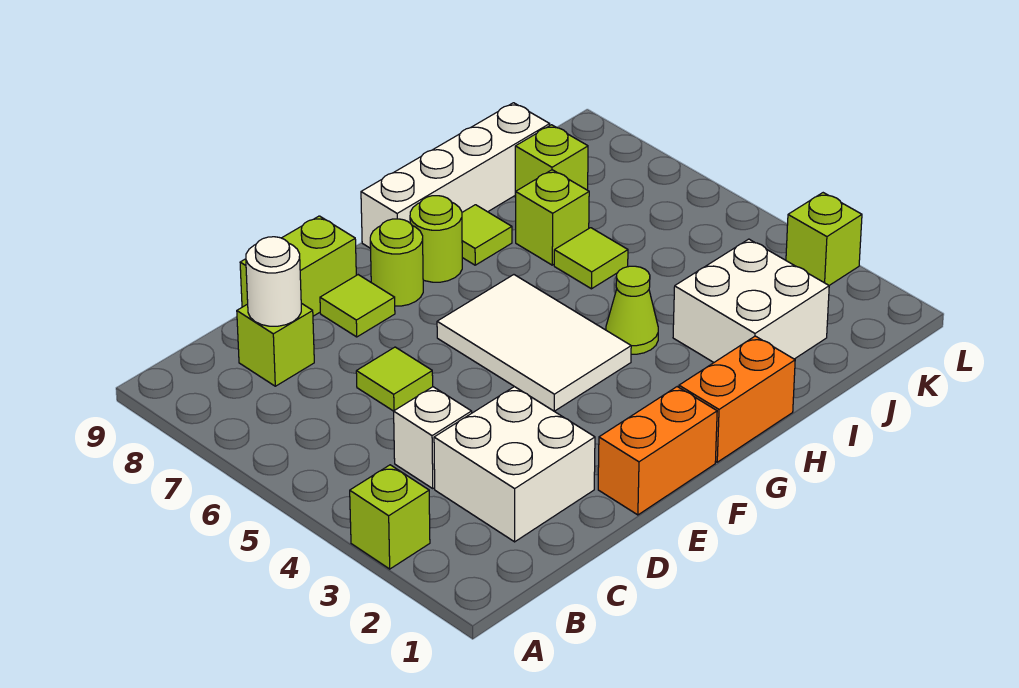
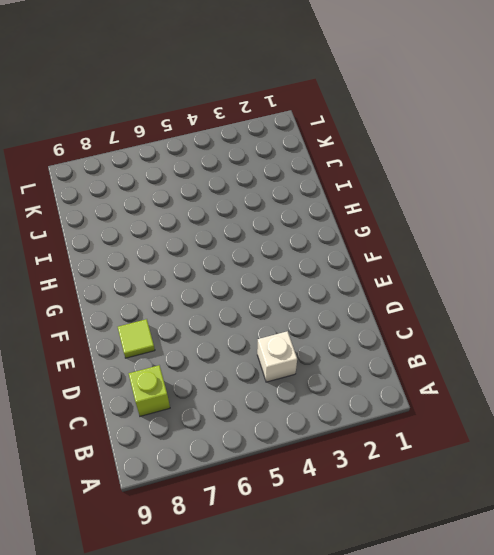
none -> lime 1x1 brick [350,465,430,569]
none -> white 2x2 brick [434,387,595,542]
none -> lime 1x1 tile [356,347,433,411]

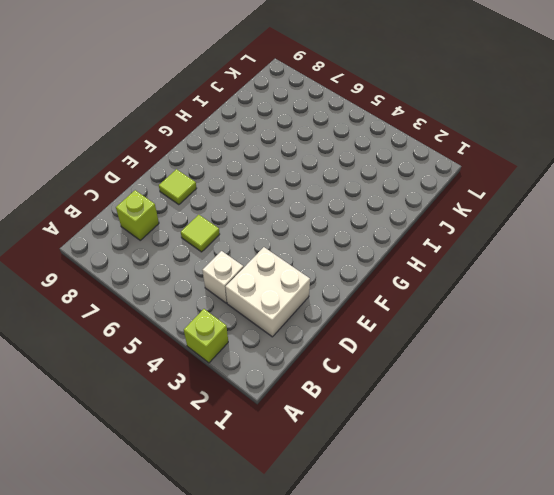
none -> lime 1x2 brick [240,216,356,316]
none -> orange 1x2 brick [598,387,717,515]
none -> white 2x3 tile [437,275,631,411]

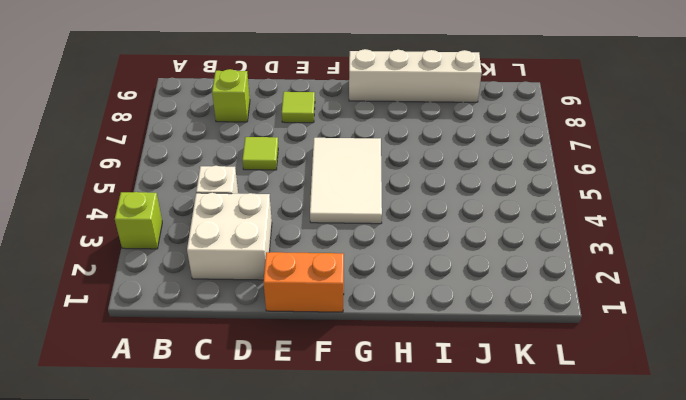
none -> lime 1x2 brick [240,216,356,316]
none -> lime 1x1 round brick [370,219,423,306]
none -> orange 1x2 brick [679,336,795,462]

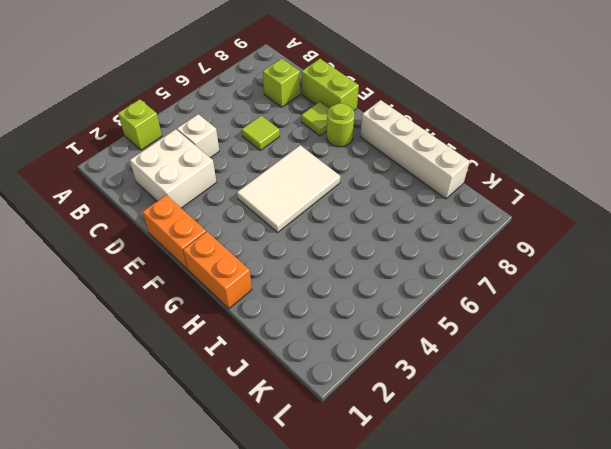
none -> lime 1x1 round brick [410,196,462,282]
none -> lime 1x1 cone [606,266,658,354]
none -> lime 1x1 tile [462,205,512,265]

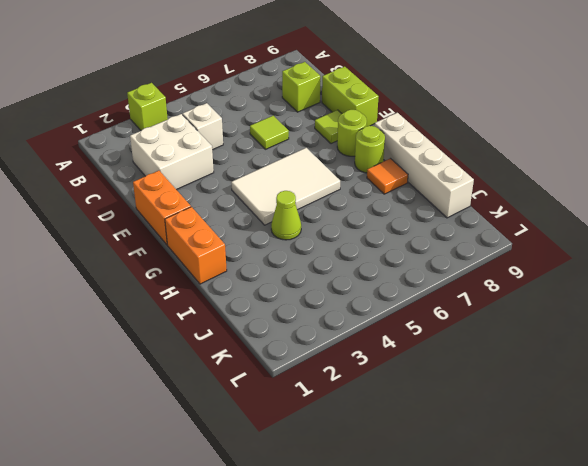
orange 1x1 tile [367,158,408,194] -> lime 1x1 tile [462,205,512,265]
none -> white 2x2 brick [673,239,829,362]
none -> lime 1x1 tile [554,228,628,289]
none -> lime 1x1 brick [516,170,589,265]

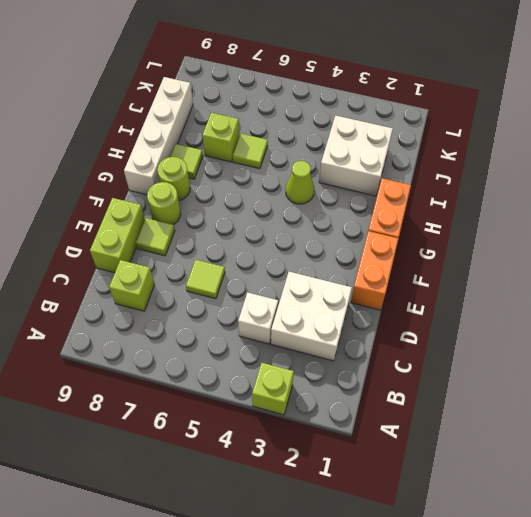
none -> white 2x3 tile [437,275,631,411]
none -> lime 1x1 brick [515,125,588,197]
none -> lime 1x1 brick [786,193,862,285]

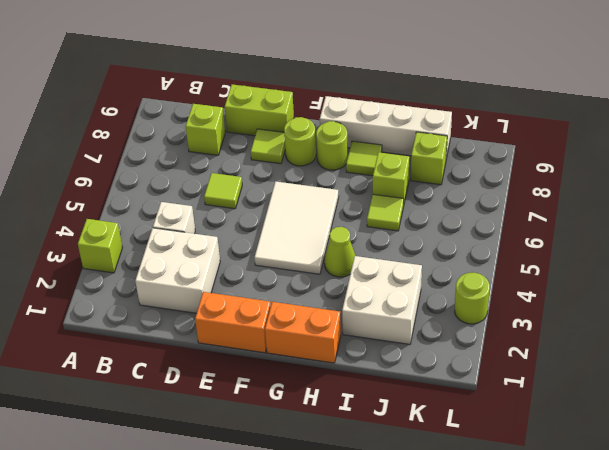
lime 1x1 round brick [455,273,490,324] -> lime 1x1 brick [786,193,862,285]
none -> white 1x1 round brick [246,237,301,326]

